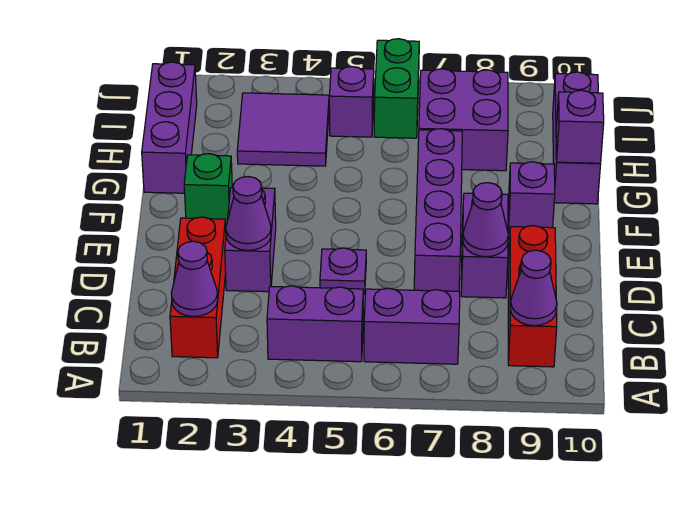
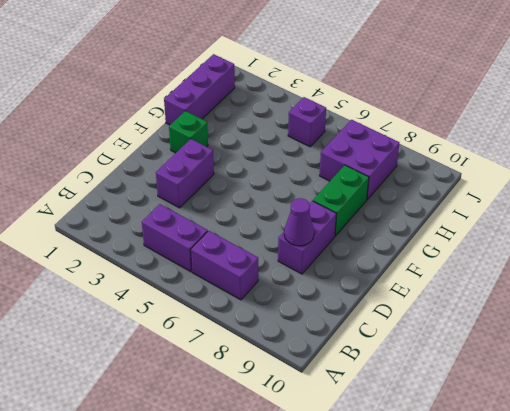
green 1x2 brick [313,165,369,236] -> green 1x2 brick moved to [374,39,419,138]
none -> red 1x3 brick [170,217,226,358]
none -> red 1x3 brick [508,226,557,367]
none -> purple 1x1 plate [320,248,366,294]

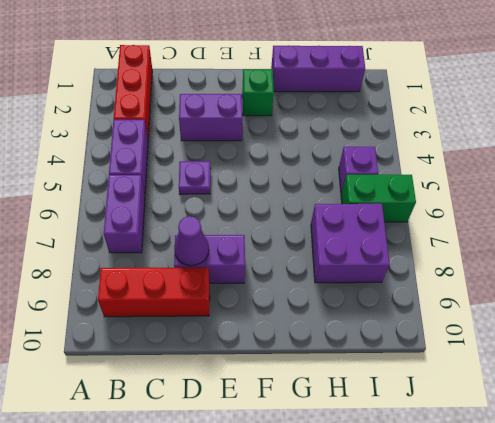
red 1x3 brick [114,45,152,137] -> red 1x3 brick turned to [170,217,226,358]
none -> purple 1x4 brick [414,129,462,291]
none -> purple 1x1 brick [508,162,555,233]
none -> purple 1x3 brick [553,72,601,204]

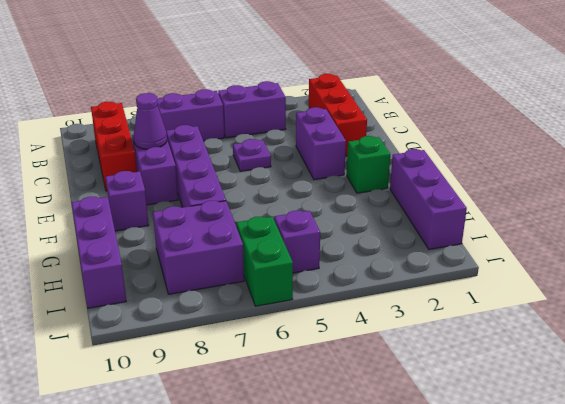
none -> purple 2x2 tile [237,93,329,166]
none -> purple 1x1 cone [171,241,218,317]
none -> purple 1x1 cone [510,250,557,326]

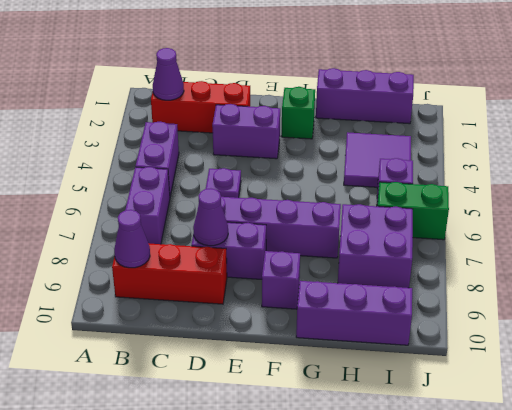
none -> purple 1x1 cone [226,177,271,250]
none -> purple 1x1 brick [556,90,604,163]

